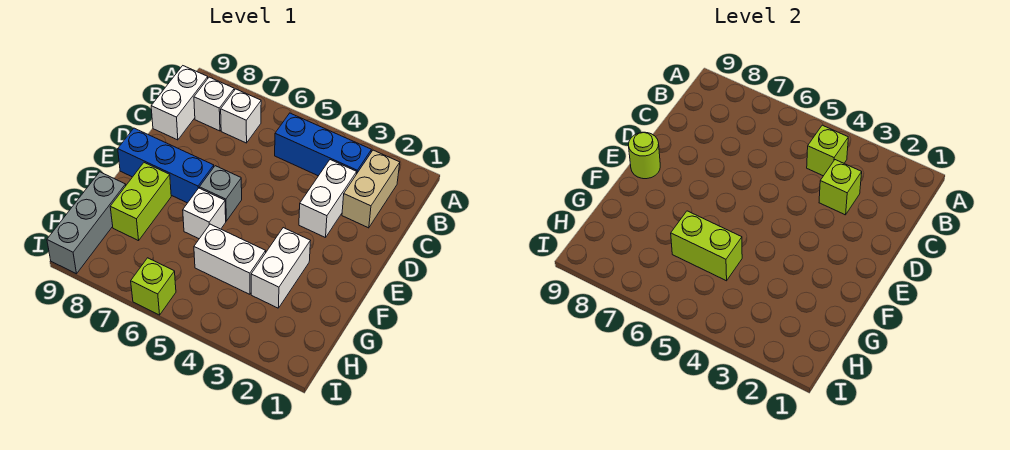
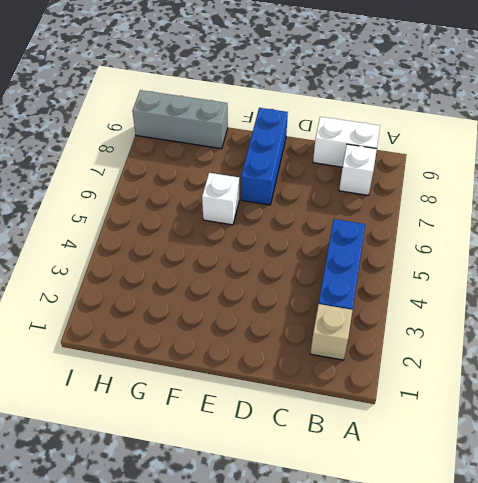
tan 1x1 brick [310,304,352,360] -> tan 1x2 brick [342,150,400,228]
none -> white 1x1 brick [221,89,261,143]
none -> white 1x2 brick [299,160,357,238]
none -> grey 1x1 brick [199,166,242,221]

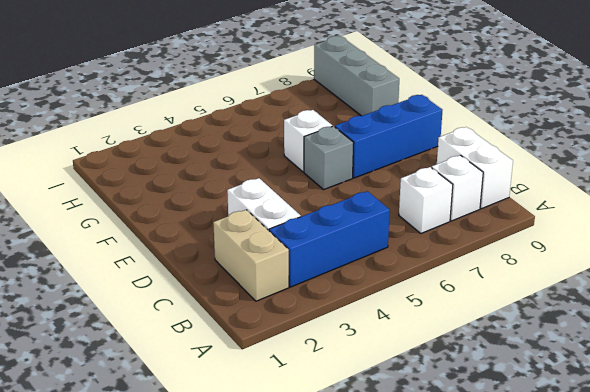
none -> white 1x2 brick [251,228,310,308]
none -> lime 1x2 brick [110,163,171,241]
none -> white 1x2 brick [194,224,266,294]

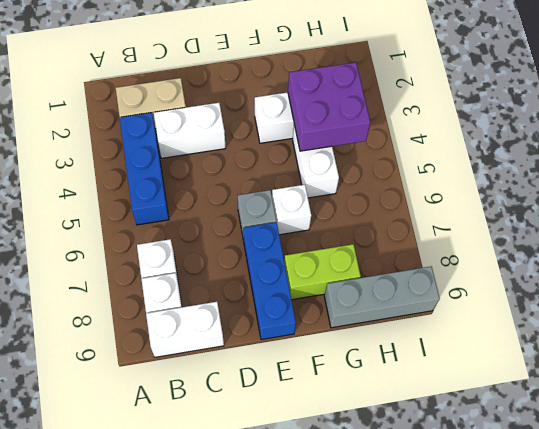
purple 2x2 brick [288,62,370,151] -> none
none -> lime 1x1 brick [131,258,176,315]
none -> lime 1x1 brick [807,125,848,176]
none -> lime 1x1 brick [819,160,862,215]

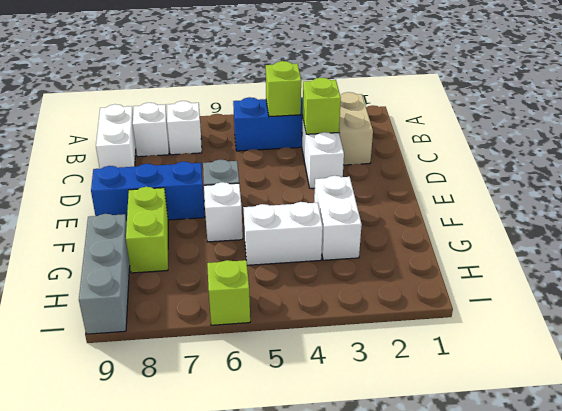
none -> lime 1x1 round brick [629,132,660,179]
none -> lime 1x2 brick [671,211,742,281]

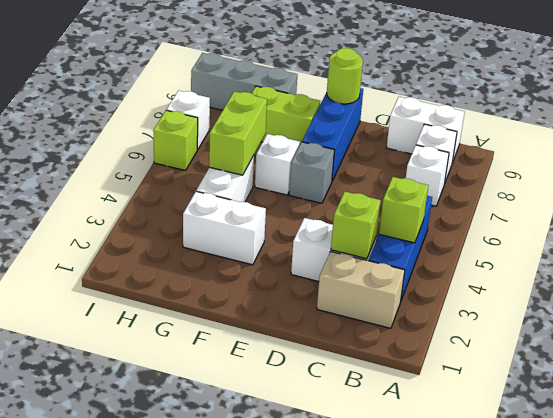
white 1x1 brick [166,91,210,150] -> none

